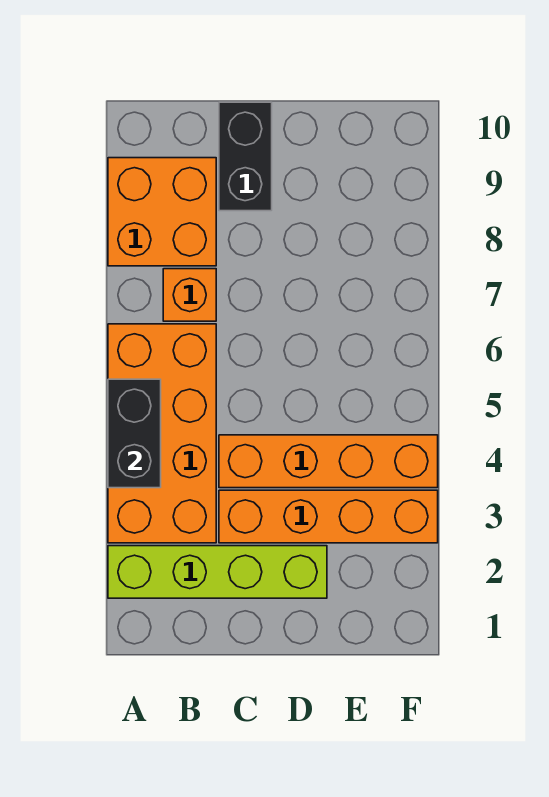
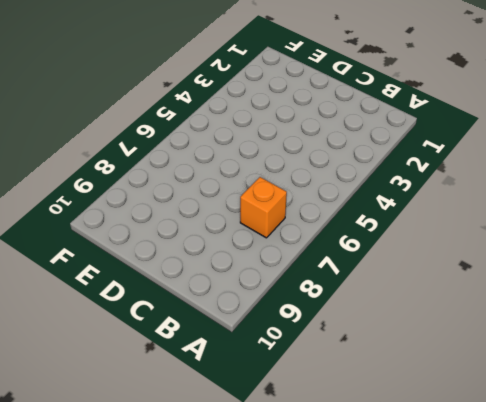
none -> lime 1x4 brick [108,546,327,598]
none -> orange 2x4 brick [108,324,216,543]

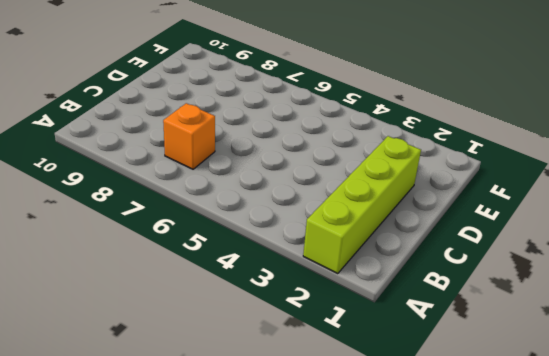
none -> orange 2x4 brick [108,324,216,543]
none -> orange 2x2 brick [108,158,216,266]

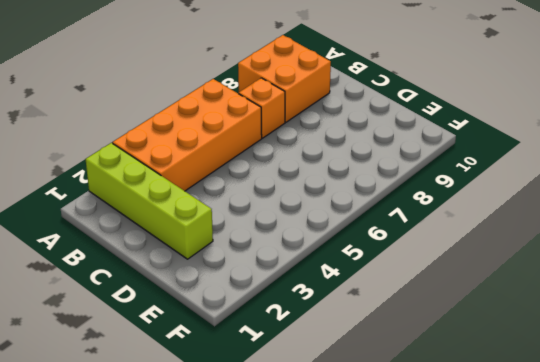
none -> orange 1x4 brick [219,490,438,543]
none -> orange 1x4 brick [219,435,438,488]

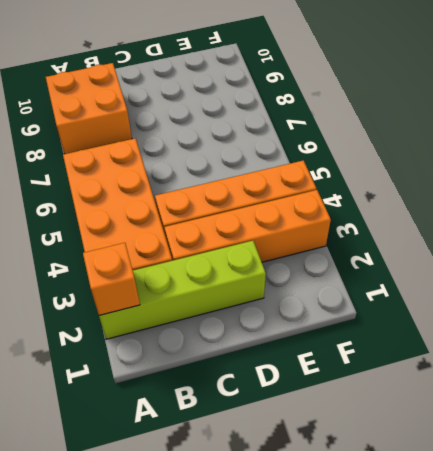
orange 1x1 brick [83,243,140,315] -> orange 1x1 brick moved to [163,269,216,321]
none -> black 1x2 brick [219,102,272,211]
none -> black 1x2 brick [108,379,161,488]

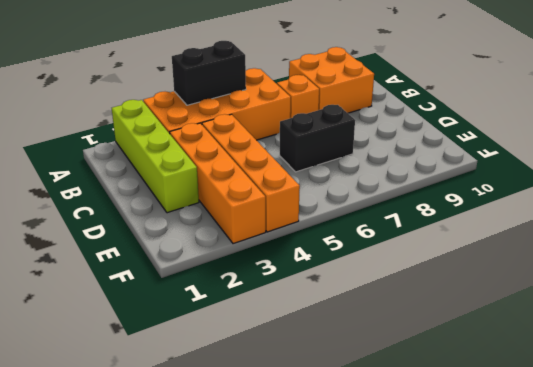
black 1x2 brick [280,105,355,172] -> black 1x2 brick moved to [219,102,272,211]

